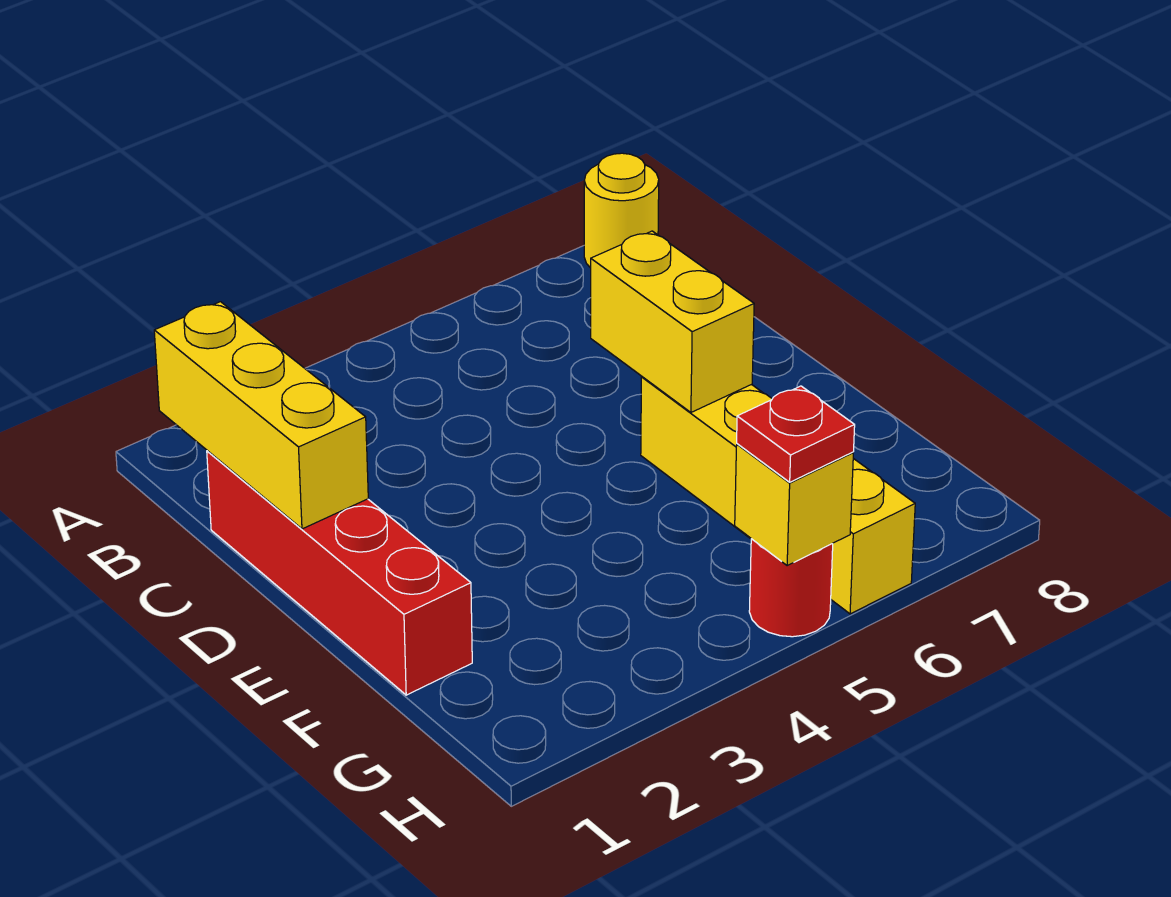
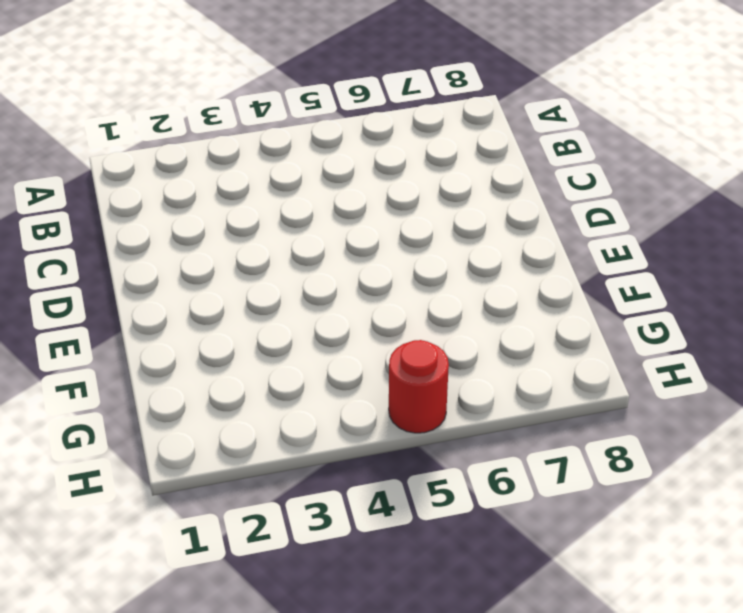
none -> yellow 1x1 round brick [584,153,659,268]
none -> red 1x4 brick [207,451,472,695]

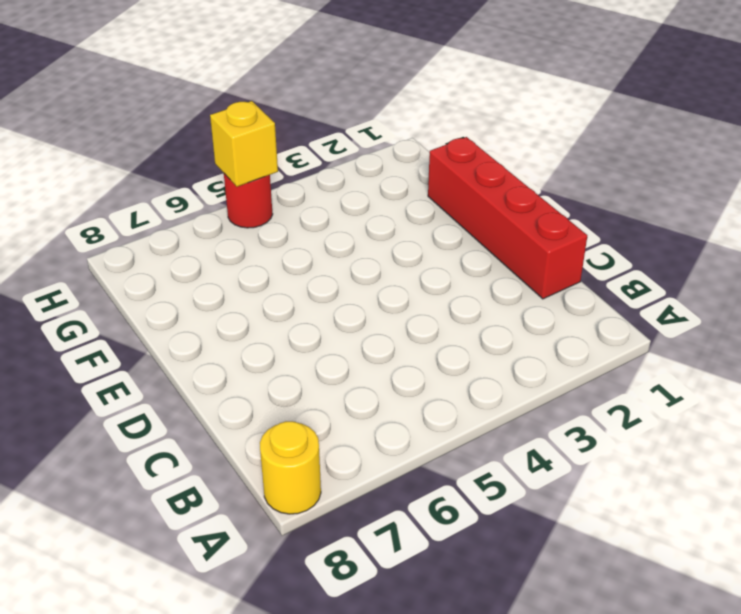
none -> yellow 1x4 brick [641,377,915,614]
none -> yellow 1x3 brick [154,302,368,529]

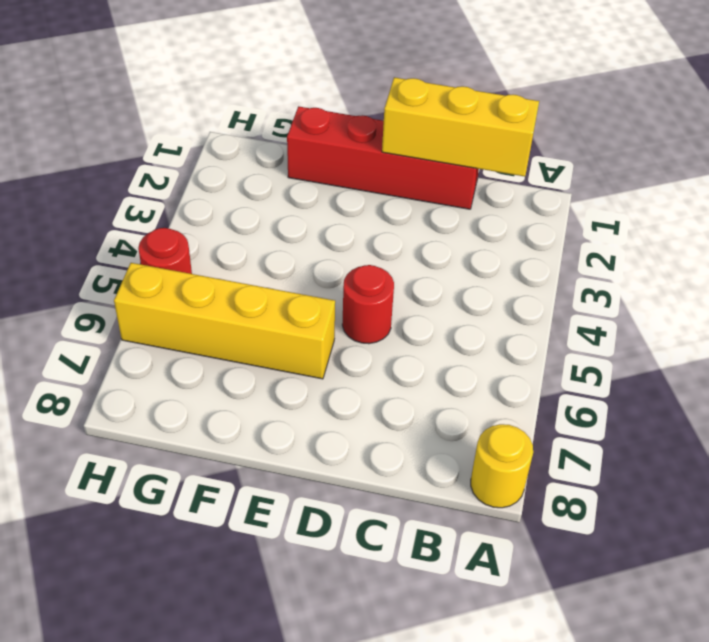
red 1x1 round brick [342,265,394,344] -> none
none -> yellow 1x2 brick [591,231,754,412]
none -> yellow 1x1 brick [735,444,853,565]

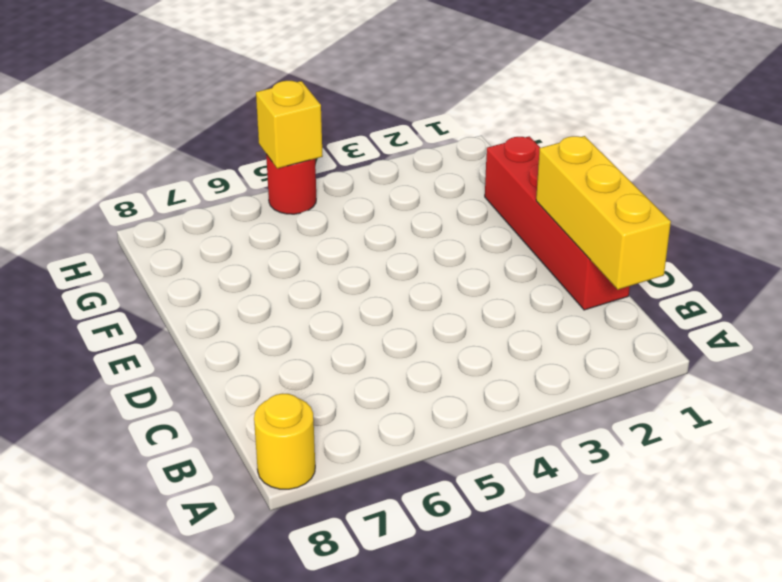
none -> yellow 1x4 brick [641,377,915,614]
none -> yellow 1x2 brick [591,231,754,412]

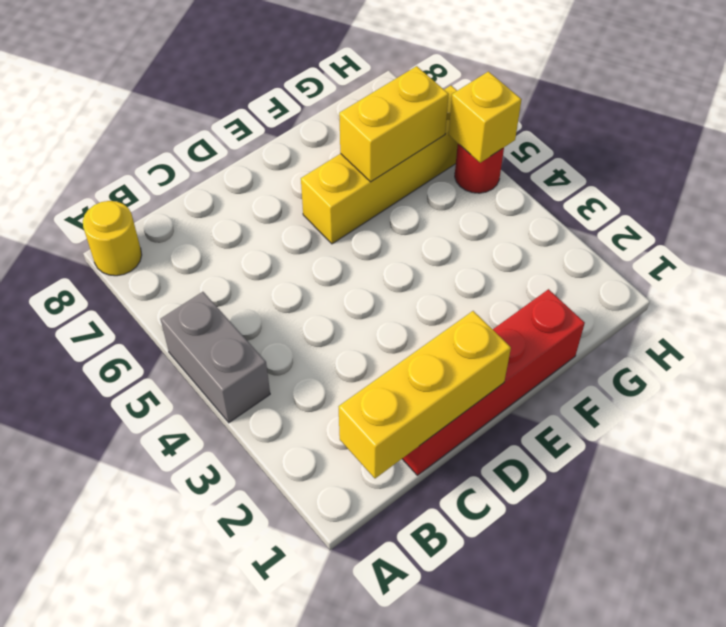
grey 1x2 brick [160,292,270,423] -> none
yellow 1x2 brick [339,66,449,182] -> yellow 1x2 brick moved to [591,231,754,412]
none -> red 1x1 plate [737,386,855,482]

